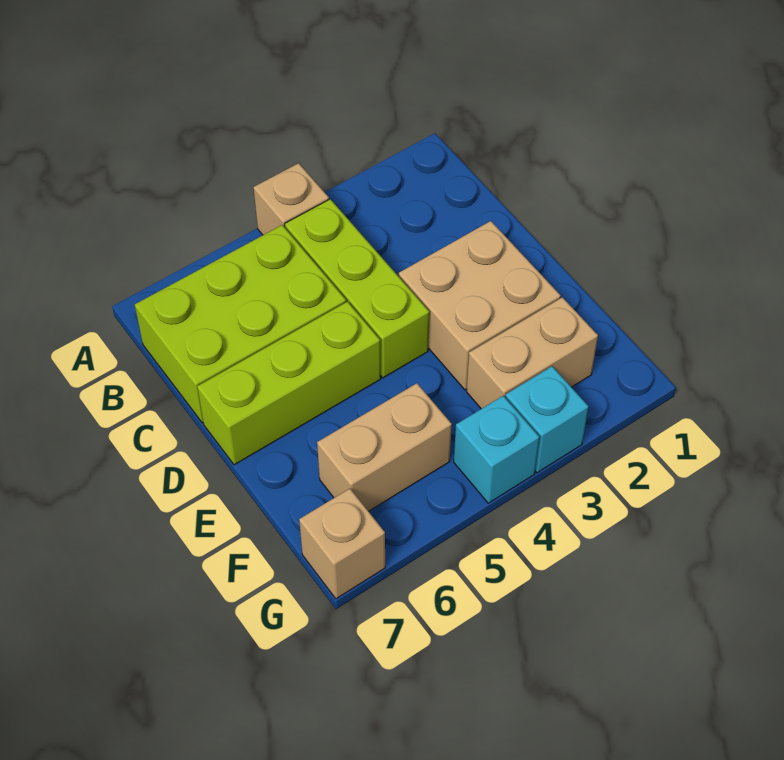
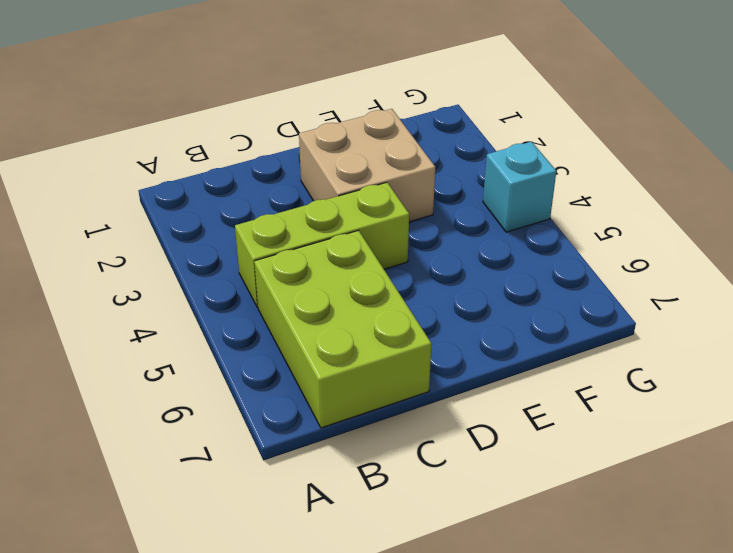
none -> tan 1x1 brick [254,163,329,235]
none -> lime 1x3 brick [197,302,381,465]

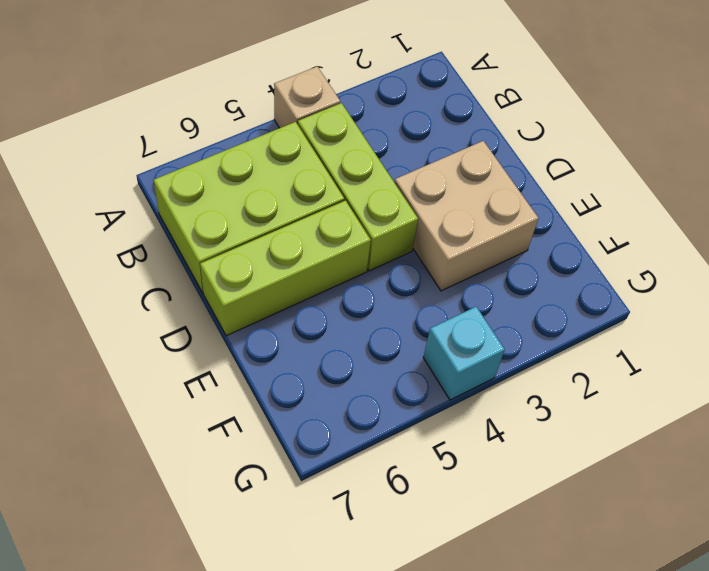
none -> tan 1x2 brick [466,297,598,409]
none -> tan 1x2 brick [317,383,452,511]

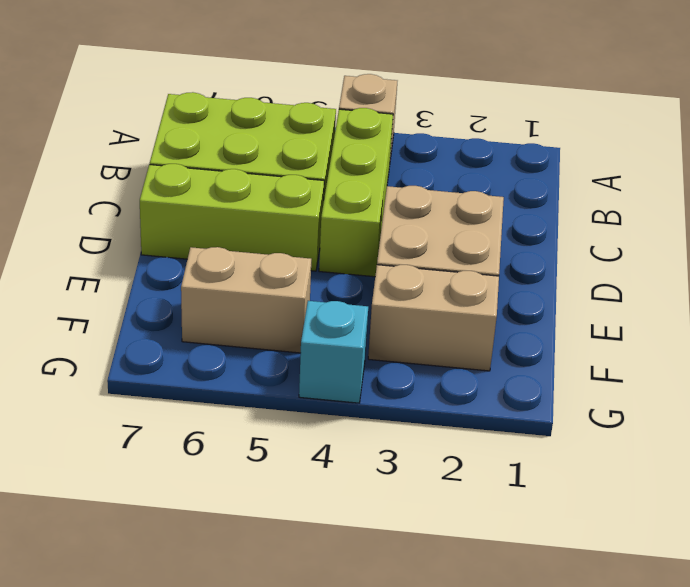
none -> cyan 1x1 brick [505,366,589,473]
none -> tan 1x1 brick [299,489,385,599]

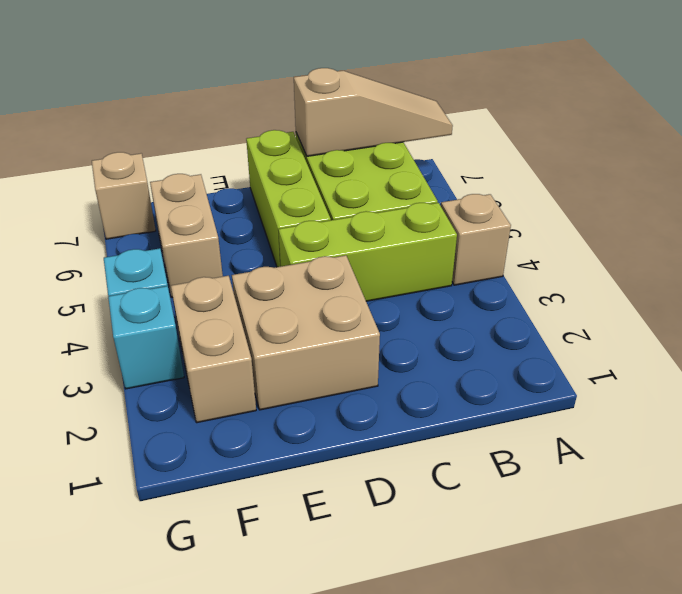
tan 1x3 slope [294,68,453,156] -> none

